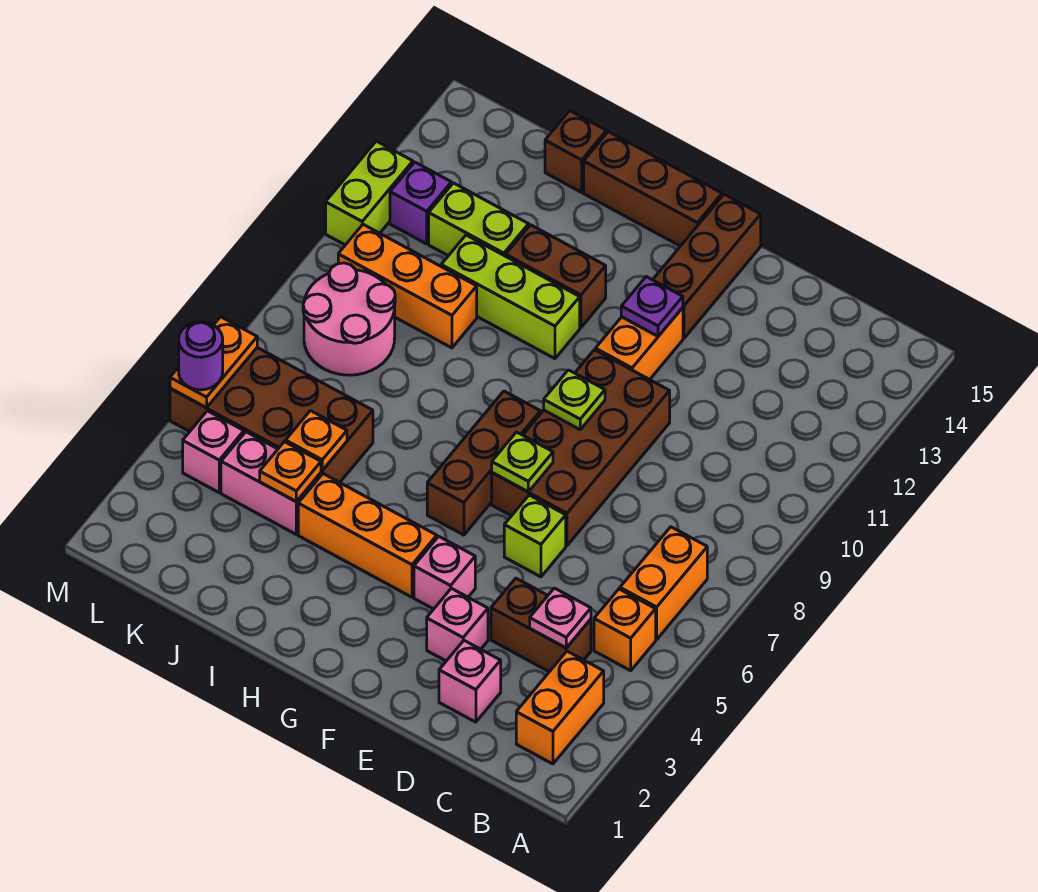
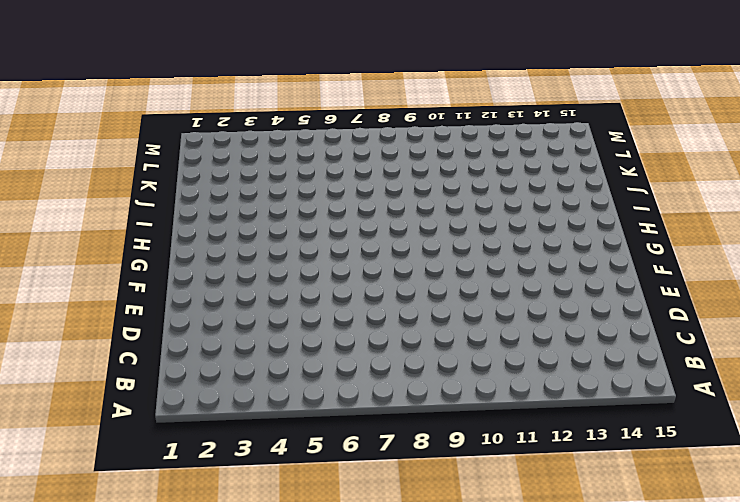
none -> orange 1x2 brick [516,651,604,764]
none -> orange 1x1 brick [594,589,656,671]
none -> orange 1x2 brick [620,527,707,640]
none -> brown 1x2 brick [491,578,591,672]

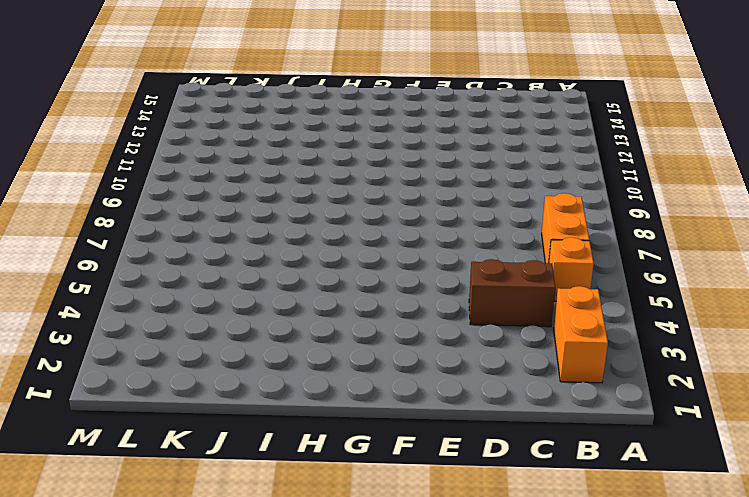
none -> pink 1x1 brick [439,641,501,722]
none -> pink 1x1 brick [427,588,488,661]
none -> lime 1x1 brick [504,495,566,577]
none -> brown 2x4 brick [492,350,670,546]

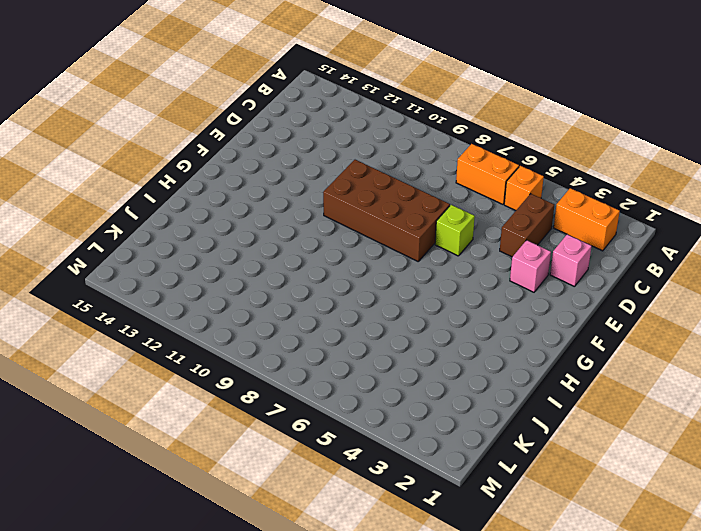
none -> pink 1x1 brick [414,536,475,609]
none -> orange 1x2 brick [596,308,683,380]
none -> brown 1x3 brick [653,194,761,338]
none -> orange 1x3 brick [298,474,437,597]

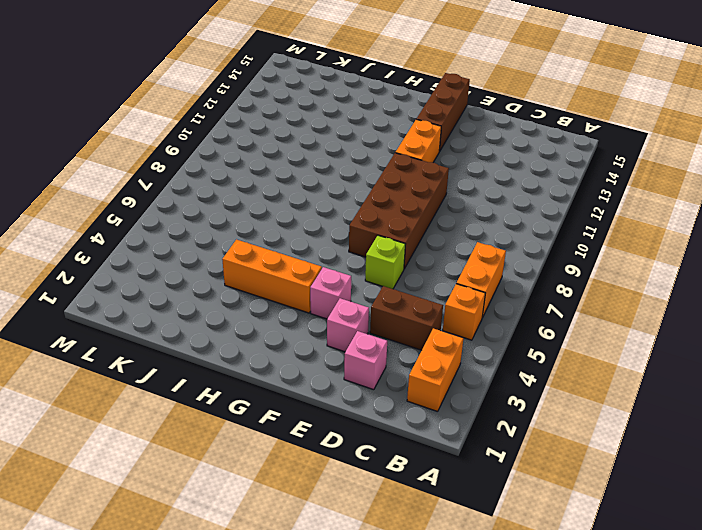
none -> brown 1x3 brick [427,391,541,535]
none -> brown 1x3 brick [584,132,722,246]
none -> lime 1x3 brick [441,235,580,359]
none -> brown 1x2 brick [506,225,606,328]

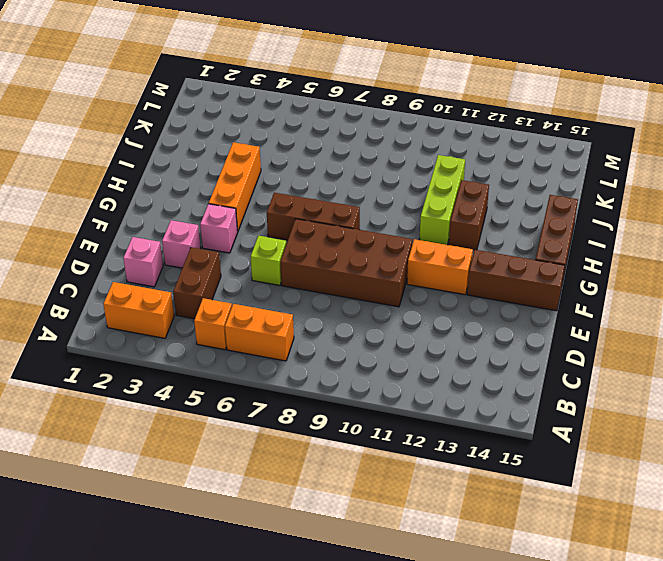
none -> pink 1x2 brick [221,432,321,534]
none -> brown 2x4 brick [170,348,373,482]
none -> orange 1x3 brick [338,224,477,348]
none -> lime 1x2 brick [429,183,529,256]

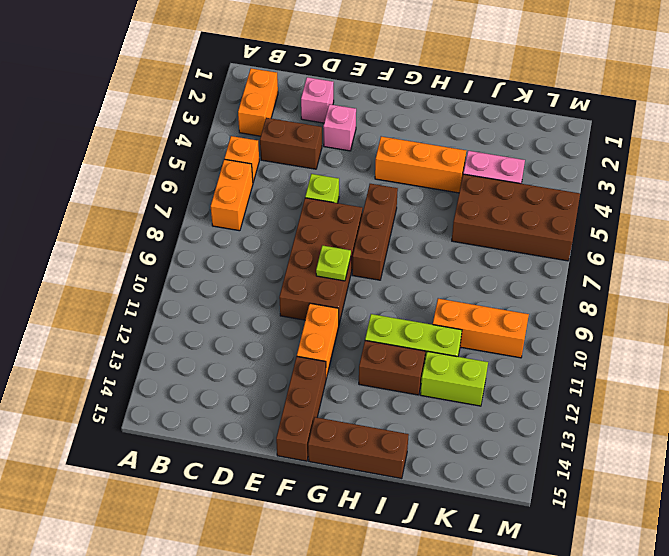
none -> pink 1x1 brick [414,536,475,609]
none -> brown 1x1 brick [545,111,606,192]
none -> pink 2x2 round brick [303,263,395,375]
none -> pink 1x1 brick [183,411,244,492]

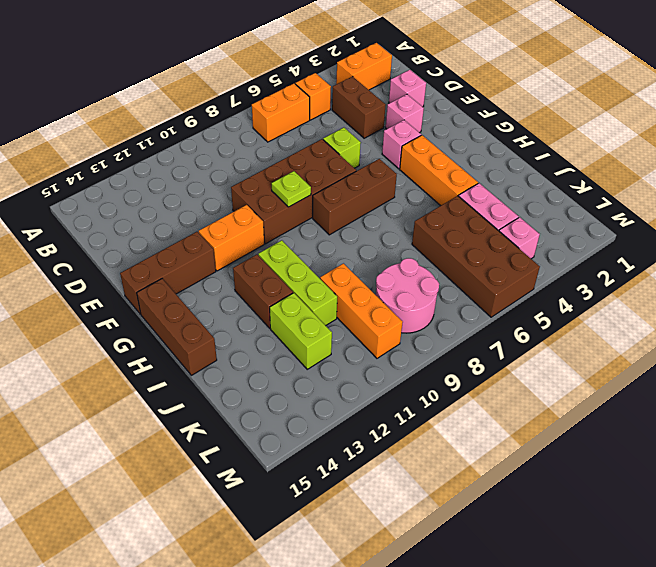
none -> brown 1x1 brick [545,111,606,192]
none -> purple 1x1 brick [390,162,451,244]
none -> lime 1x2 brick [326,141,413,245]
none -> pink 1x1 plate [530,588,591,648]

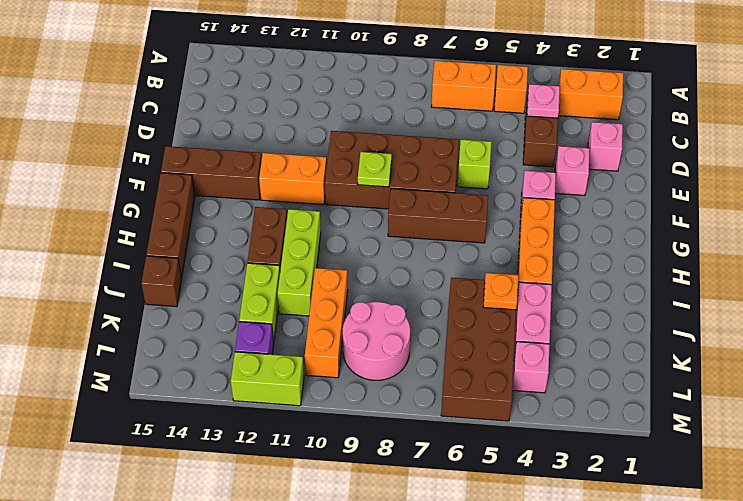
none -> lime 1x1 plate [492,432,553,492]
none -> purple 1x1 plate [621,277,683,336]
none -> orange 1x1 plate [260,442,321,502]
none -> orange 1x2 plate [170,317,257,408]

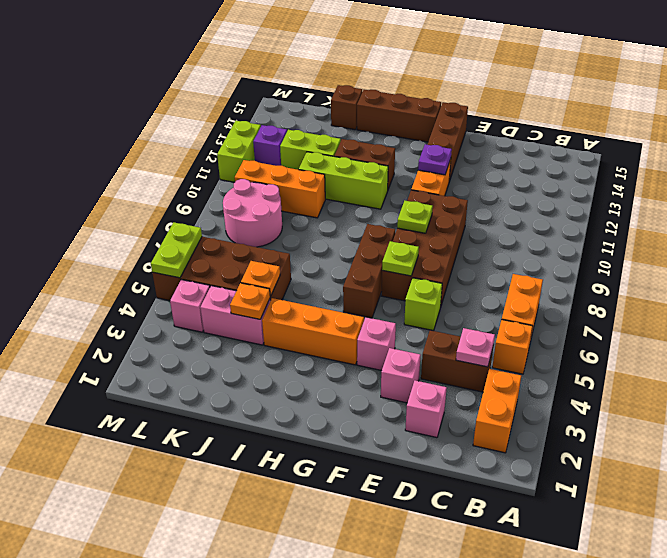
lime 1x2 plate [151,223,202,278] -> orange 1x2 plate [170,317,257,408]
none -> purple 1x1 round brick [179,322,223,390]

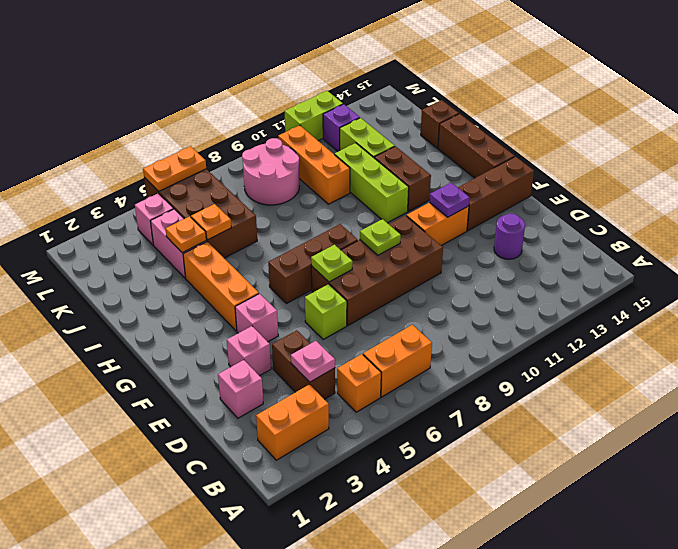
purple 1x1 round brick [494,213,525,259] -> purple 1x1 round brick moved to [179,322,223,390]

